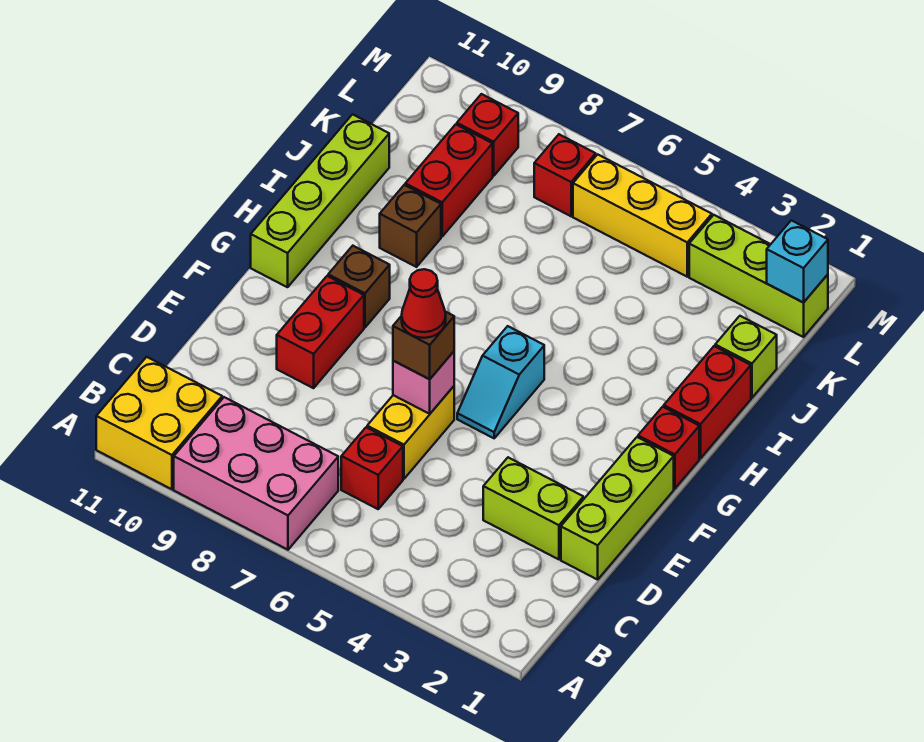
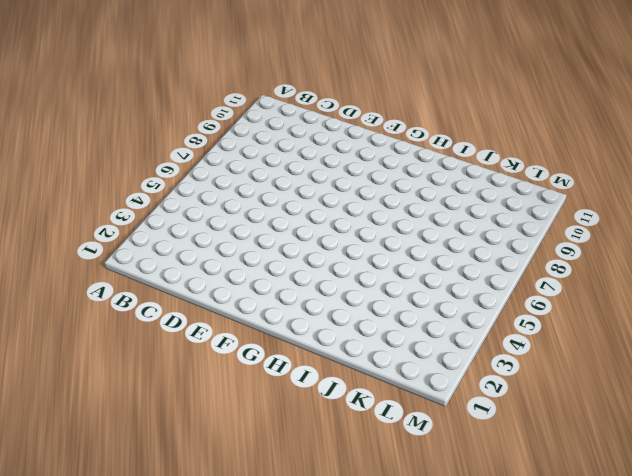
none -> pink 2x3 brick [174,397,338,550]
none -> yellow 2x2 brick [96,357,222,489]
none -> red 1x1 brick [341,427,403,509]

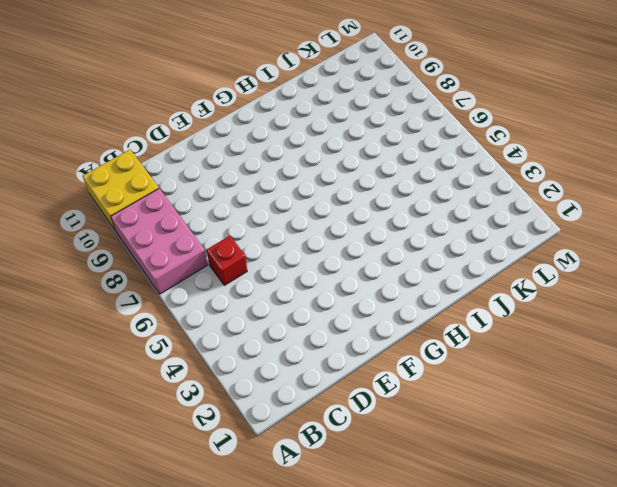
none -> lime 1x3 brick [561,437,674,580]
none -> lime 1x2 brick [483,457,583,559]
none -> yellow 1x2 brick [367,386,454,479]

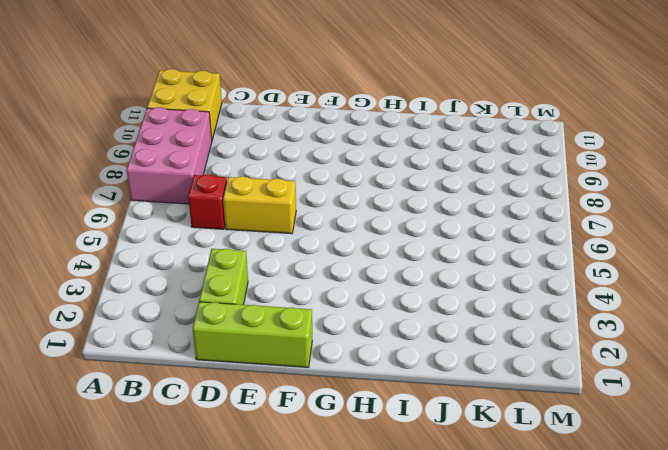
none -> red 1x2 brick [277,276,364,388]
none -> cyan 1x2 slope [457,326,544,438]
none -> red 1x1 brick [638,407,699,489]

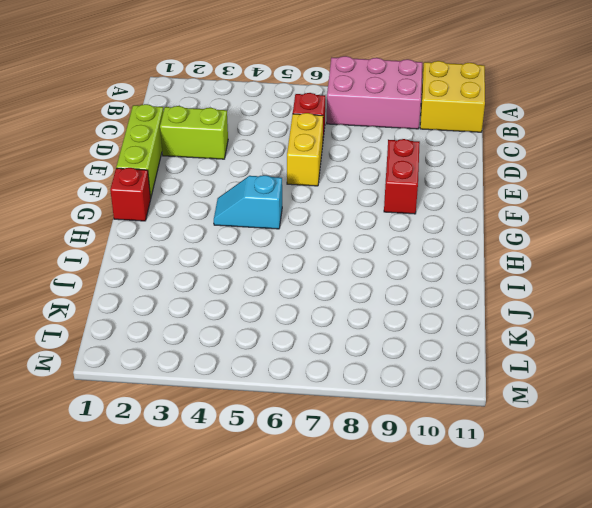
cyan 1x2 slope [214,175,282,229] -> cyan 1x2 slope turned to [457,326,544,438]
none -> brown 1x1 brick [328,246,390,328]
none -> lime 1x4 brick [251,114,389,287]
none -> red 1x2 brick [664,346,751,458]

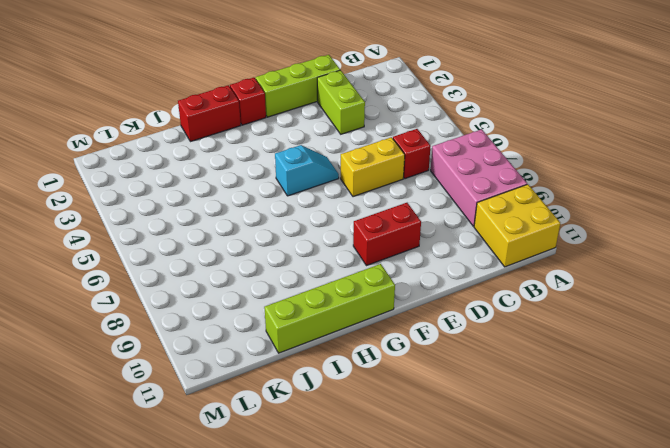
none -> brown 1x1 brick [328,246,390,328]
none -> brown 1x1 brick [380,185,441,267]
none -> lime 1x1 brick [715,316,777,398]

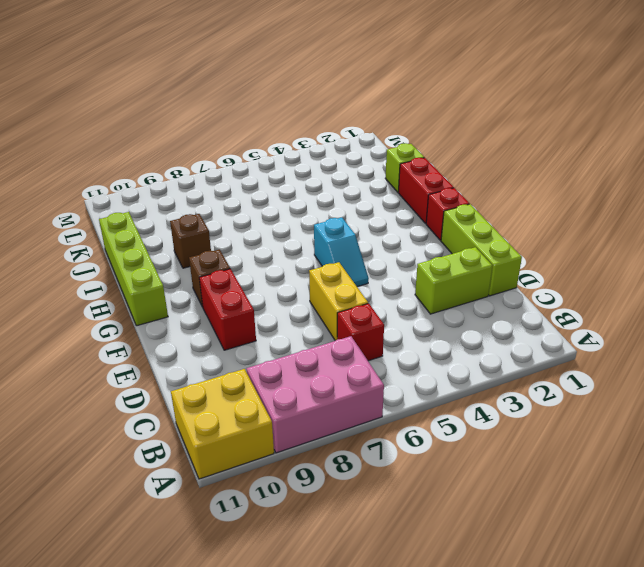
none -> red 1x2 brick [405,124,493,236]
none -> lime 1x3 brick [689,215,828,337]
none -> yellow 1x3 brick [573,154,712,277]

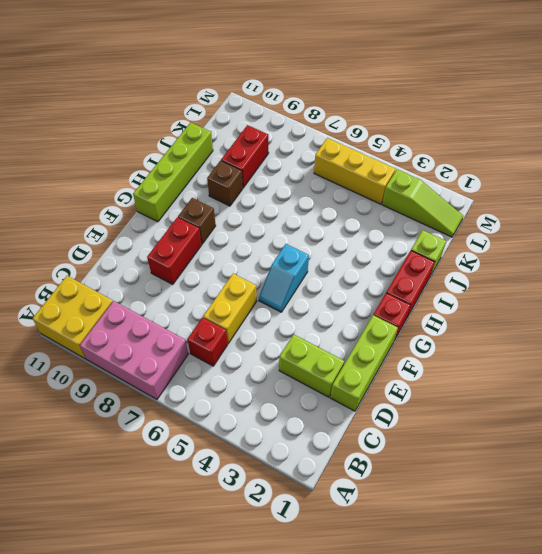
lime 1x3 slope [382,169,463,237] -> lime 1x3 brick [689,215,828,337]
none -> red 1x1 brick [534,134,596,216]
none -> red 1x1 brick [457,94,518,176]
none -> pink 1x1 brick [393,352,454,414]

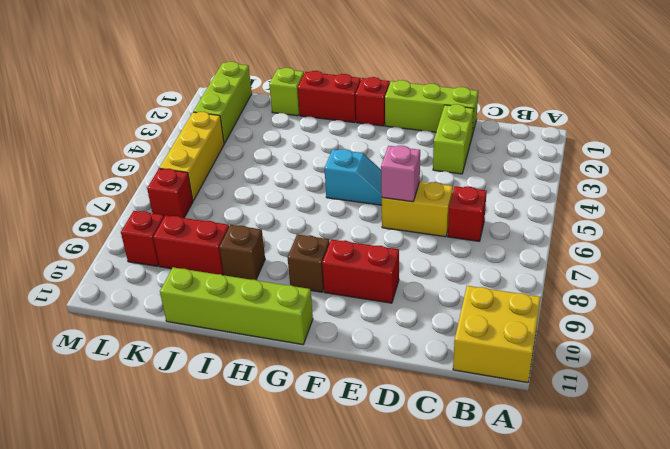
none -> pink 2x3 brick [174,397,338,550]
none -> cyan 1x1 brick [767,220,828,303]
none -> brown 1x1 brick [393,312,454,379]

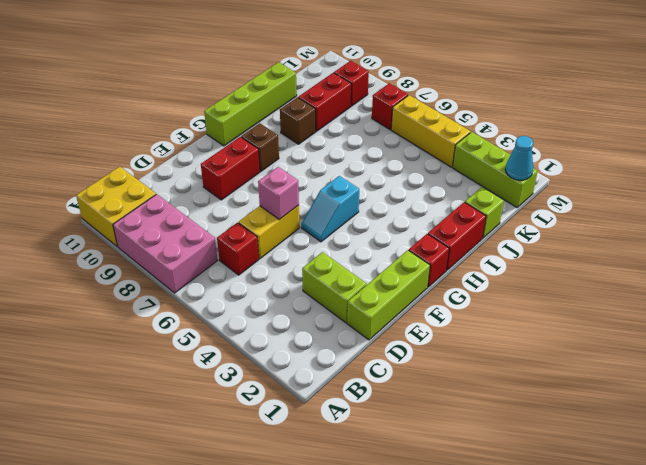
cyan 1x1 cone [505,136,533,180] -> cyan 1x1 brick [767,220,828,303]
none -> brown 1x1 brick [393,312,454,379]
none -> red 1x1 cone [402,269,446,338]

